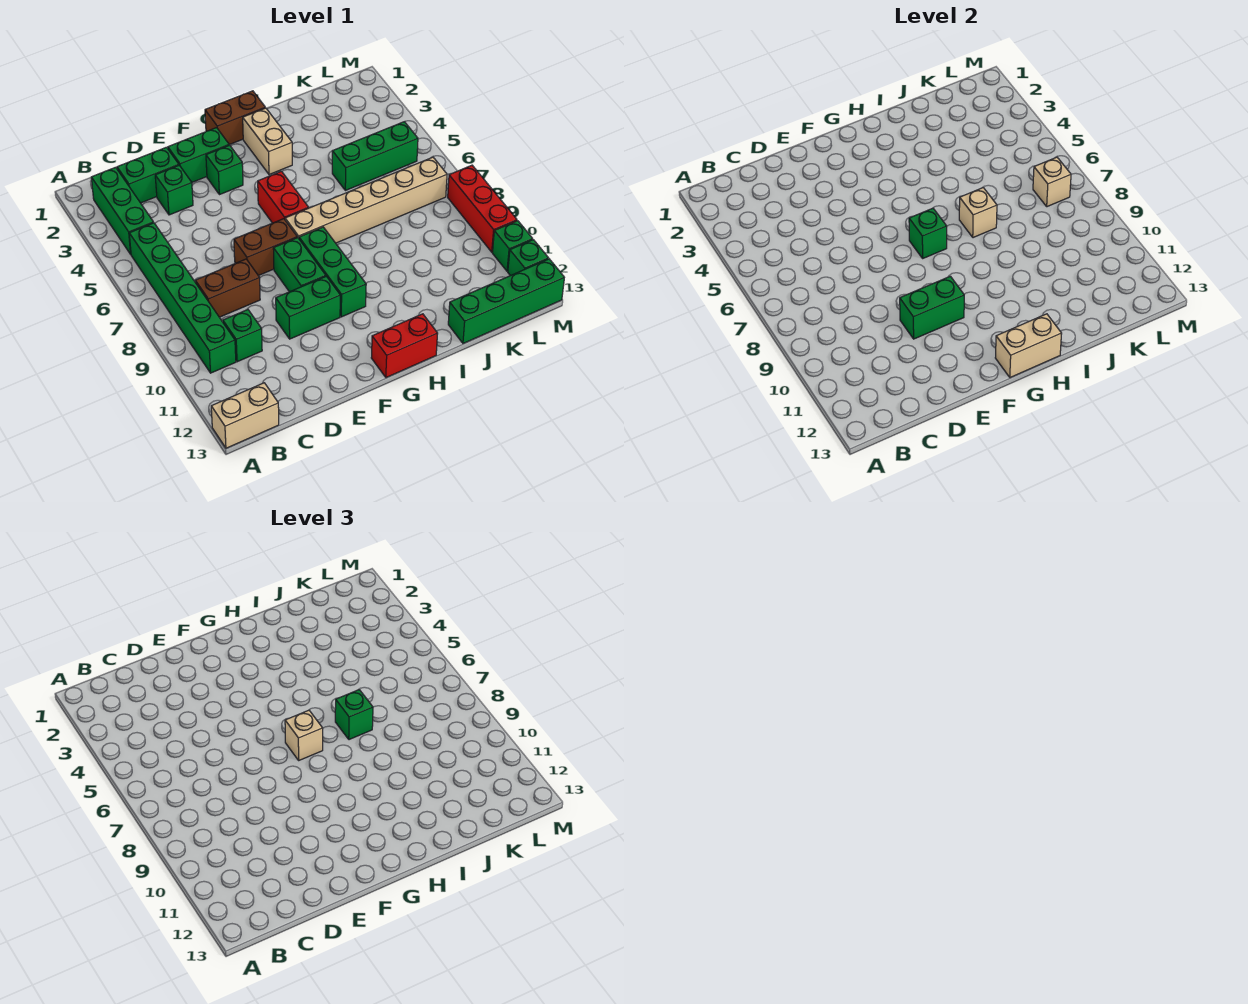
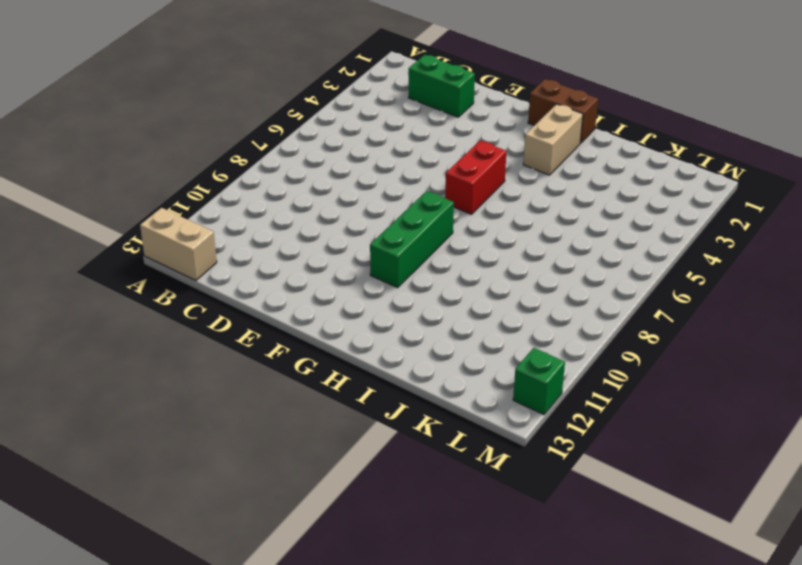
none -> green 1x3 brick [91,167,154,254]
none -> green 1x6 brick [129,223,236,373]
none -> brown 1x2 brick [195,259,260,317]
none -> green 1x1 brick [223,310,262,362]

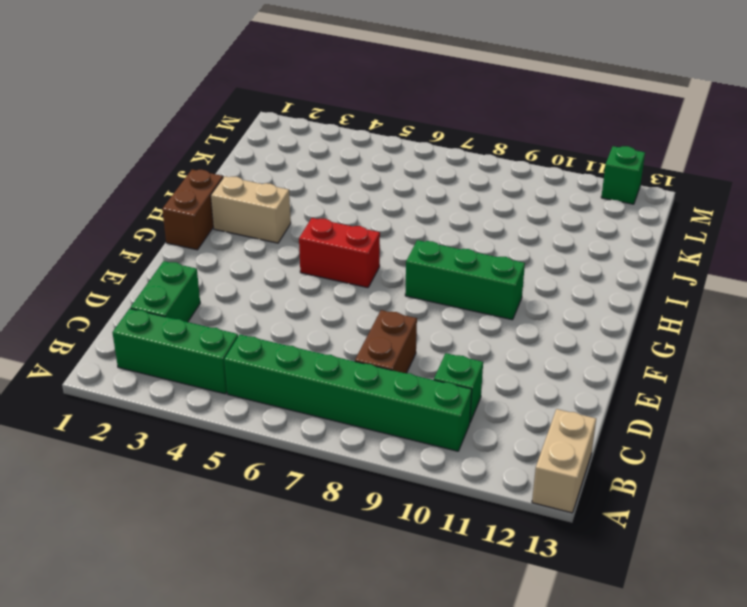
none -> green 1x1 brick [155,165,193,215]
none -> green 1x2 brick [168,128,229,182]
none -> brown 1x2 brick [234,219,297,276]
none -> green 1x2 brick [276,276,340,339]

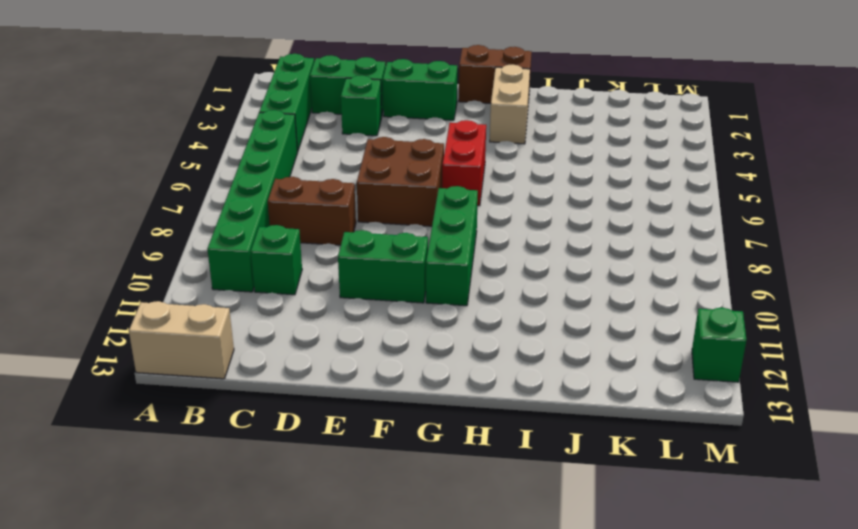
brown 2x2 brick [357,137,444,226] -> brown 1x2 brick [234,219,297,276]
none -> green 1x1 brick [206,145,243,195]
none -> green 1x2 brick [273,237,326,292]
none -> tan 1x6 brick [285,157,447,243]
none -> red 1x2 brick [371,314,438,378]

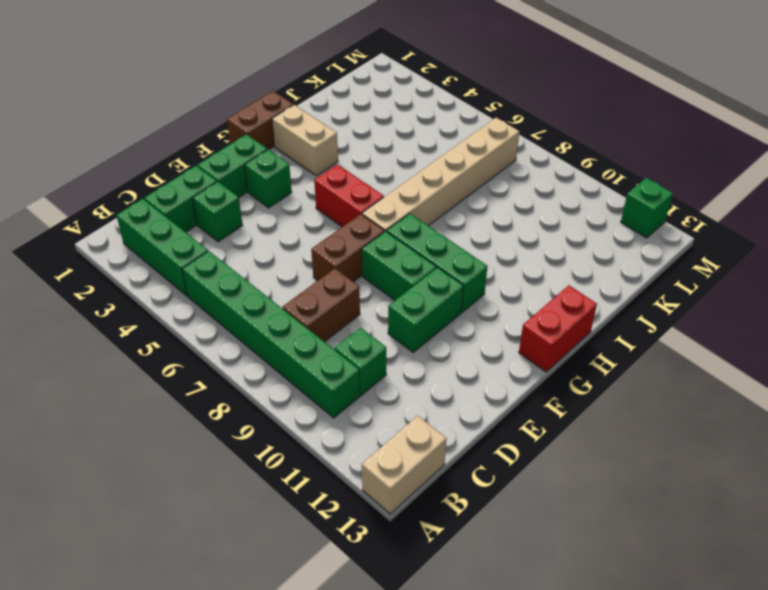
none -> green 1x3 brick [332,122,418,191]
none -> green 1x4 brick [448,259,564,343]
none -> red 1x3 brick [448,165,517,252]
none -> green 1x1 brick [492,221,533,271]

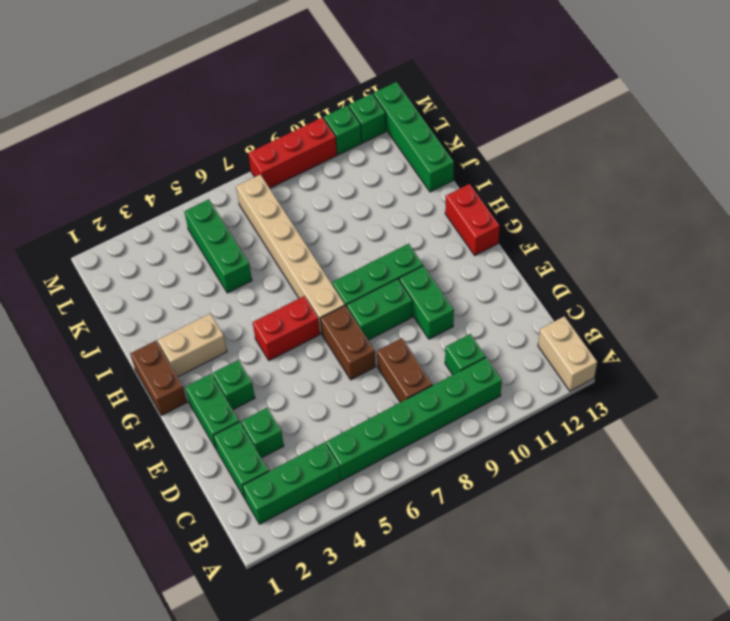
none -> green 1x2 brick [900,276,964,339]
none -> green 1x1 brick [909,208,947,258]
none -> tan 1x2 brick [995,314,1062,378]
none -> tan 1x1 brick [959,188,997,238]

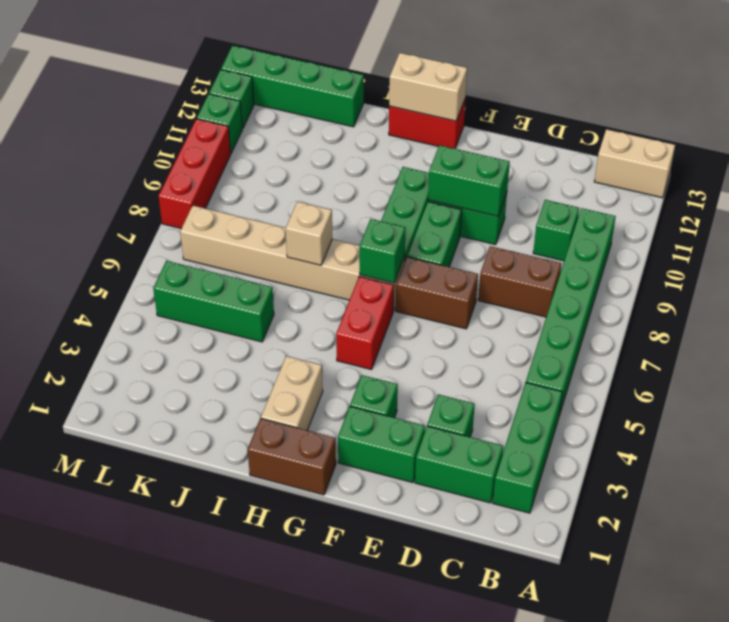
none -> tan 1x1 brick [1033,157,1071,207]
none -> tan 1x1 brick [285,710,323,760]
none -> green 1x1 brick [335,690,373,740]

